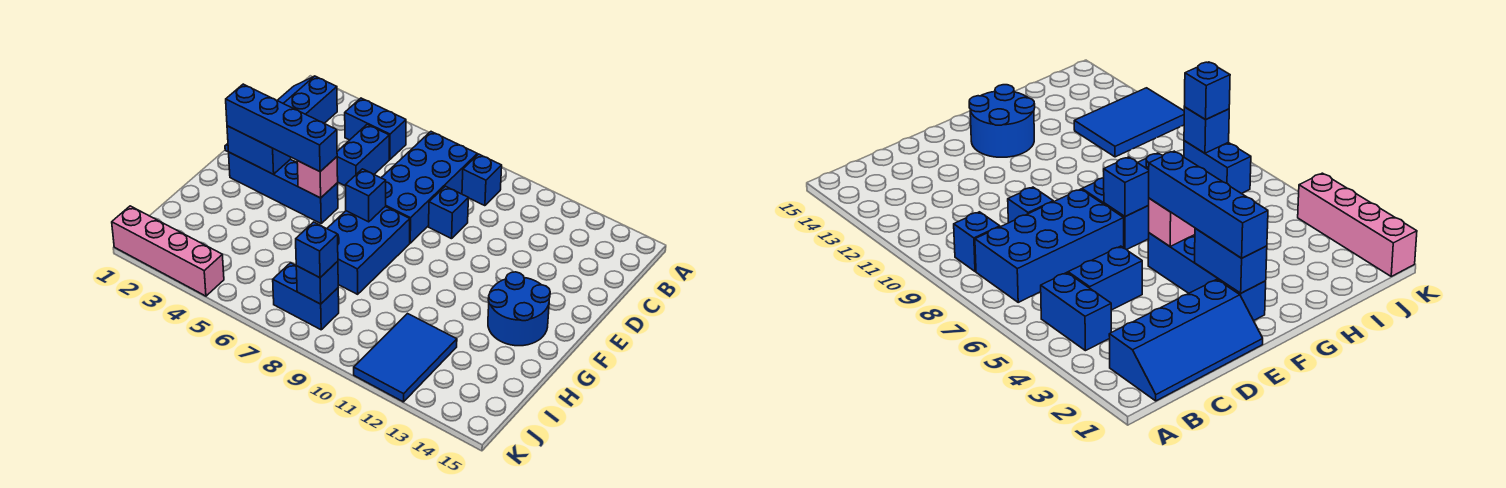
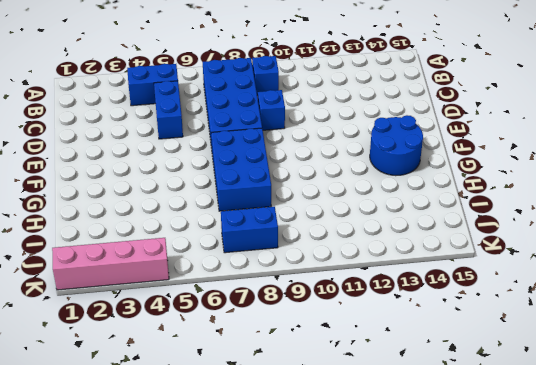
none -> blue 2x4 slope [225,76,337,152]
none -> blue 1x4 brick [229,152,338,223]
none -> blue 2x3 tile [354,314,457,402]

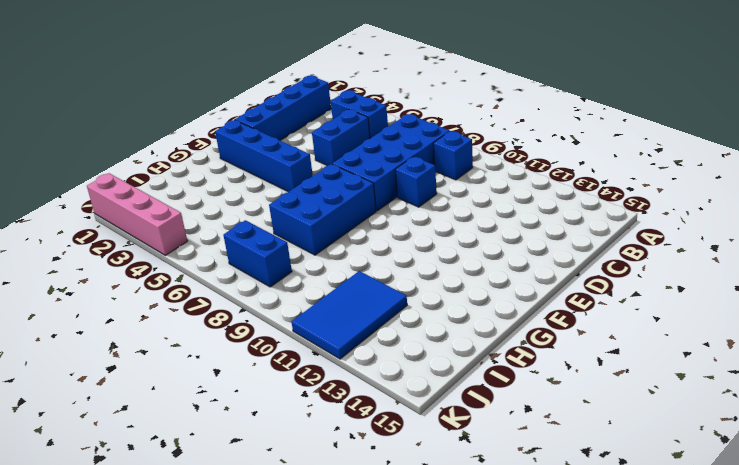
none -> blue 2x2 round brick [488,272,550,346]
none -> blue 1x2 brick [227,126,291,174]
none -> pink 1x1 brick [297,157,338,198]

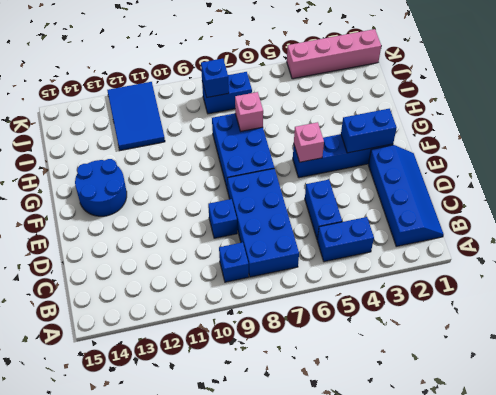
pink 1x1 brick [235,92,263,131] -> none
none -> blue 1x1 brick [345,169,386,222]
none -> blue 1x4 brick [226,84,337,172]
none -> blue 1x1 brick [296,222,338,278]

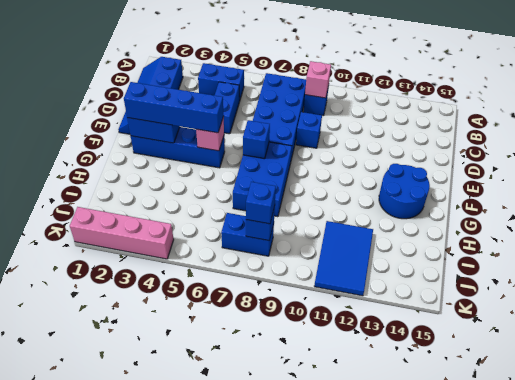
pink 1x1 brick [305,61,331,98] -> none

